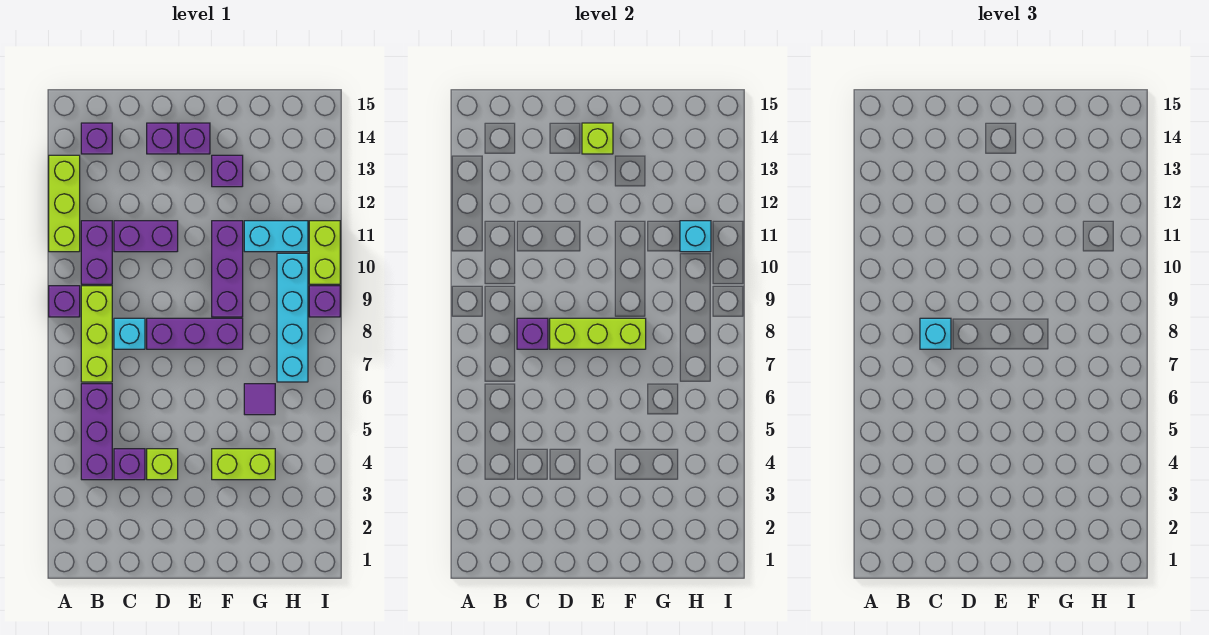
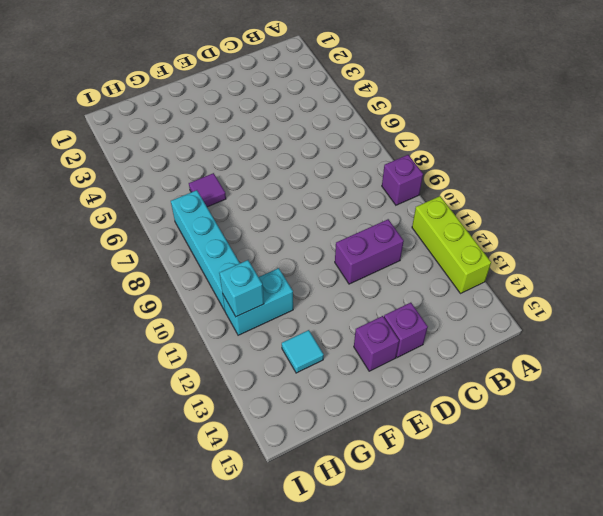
cyan 1x1 tile [282,330,324,373] -> none
none -> purple 1x3 brick [81,384,112,480]
none -> lime 1x3 brick [81,286,112,382]
none -> purple 1x2 brick [81,221,112,284]

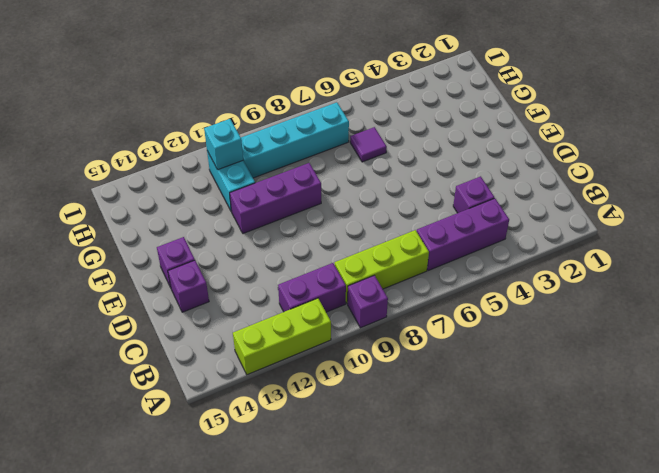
none -> purple 1x1 brick [81,123,112,154]
none -> cyan 1x1 brick [114,318,145,349]
none -> purple 1x2 brick [114,221,178,252]

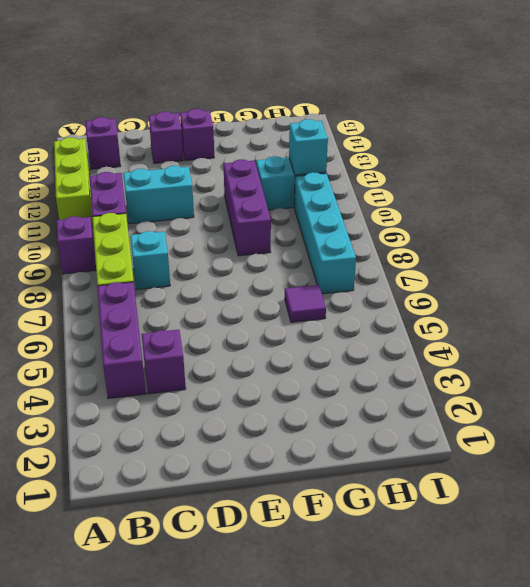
cyan 1x2 brick [123,166,194,224] -> purple 1x2 brick [114,221,178,252]
none -> lime 1x1 brick [147,449,178,480]
none -> purple 1x3 brick [147,318,243,349]
none -> lime 1x2 brick [212,449,275,480]

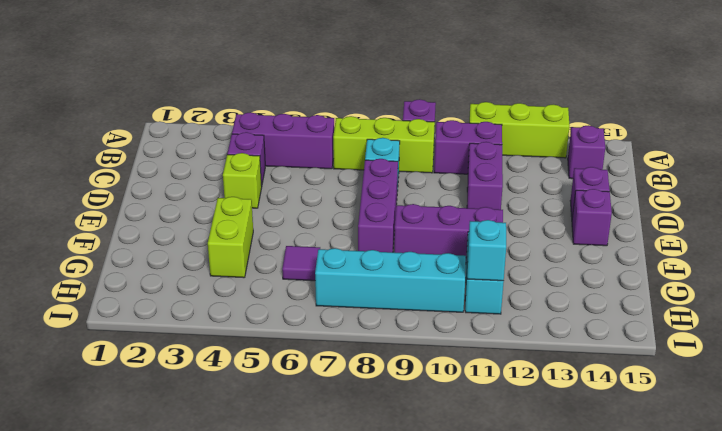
none -> purple 1x1 brick [212,155,243,187]
none -> purple 1x1 brick [309,286,340,317]
none -> lime 1x2 brick [309,221,340,284]

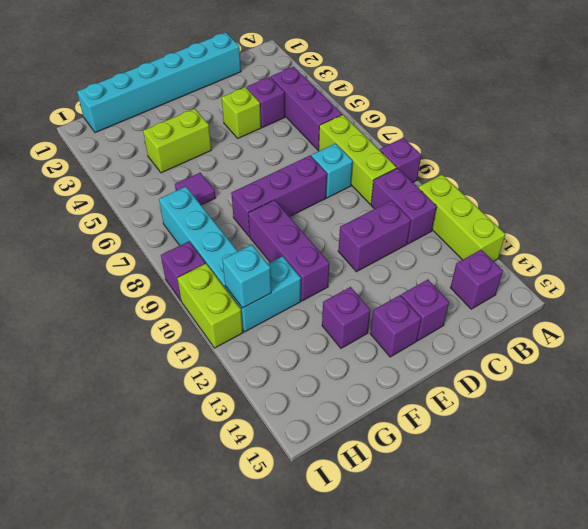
cyan 1x6 brick [77,32,241,133] -> none
none -> purple 1x1 brick [517,318,548,349]
none -> lime 1x3 brick [550,318,646,349]
none -> lime 1x1 brick [582,123,613,154]

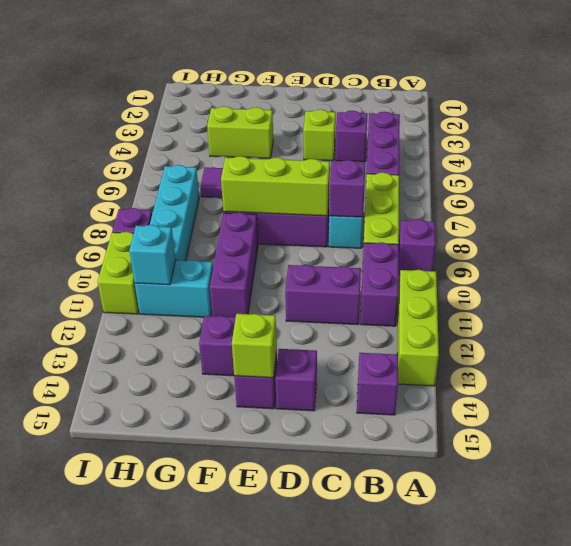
none -> cyan 1x1 brick [920,318,951,349]

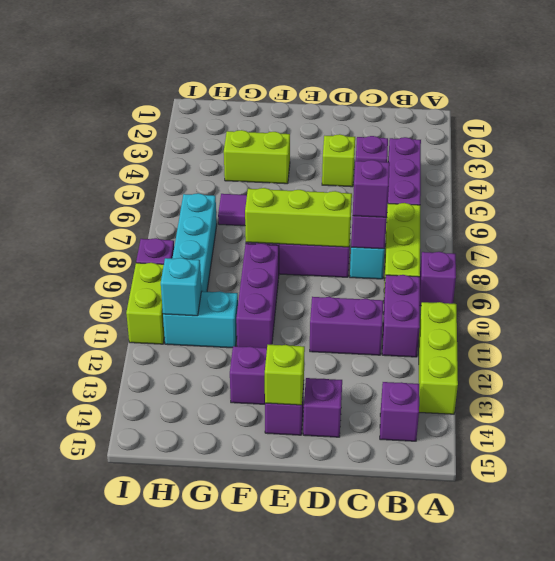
purple 1x1 brick [353,160,390,218] -> cyan 1x1 brick [920,318,951,349]

